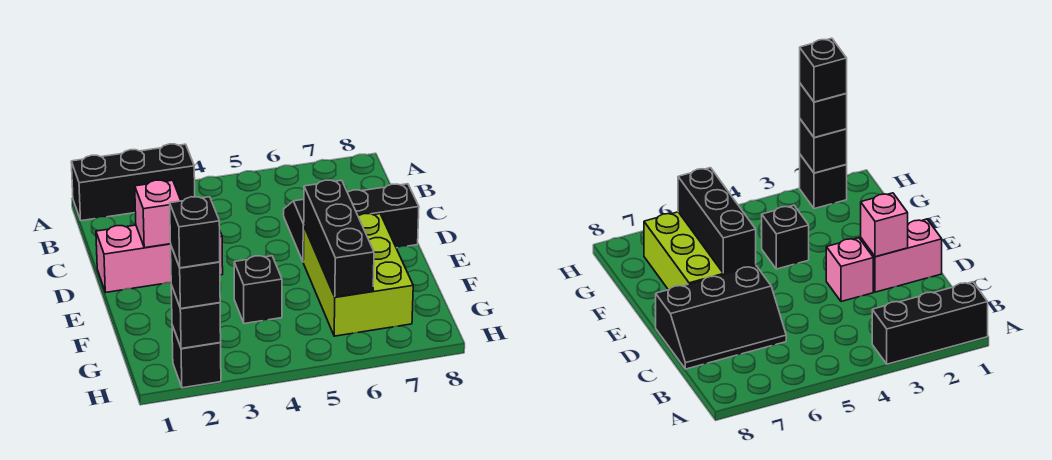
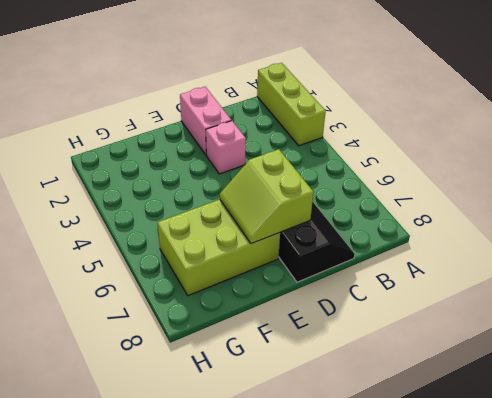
lime 1x3 brick [257,63,326,146] -> black 1x3 brick [71,144,195,221]
lime 2x2 slope [220,149,313,244] -> black 1x3 brick [304,180,374,297]
none -> black 1x1 brick [234,256,282,324]
none -> black 1x1 brick [172,325,221,388]
none -> pink 1x1 brick [135,180,181,248]

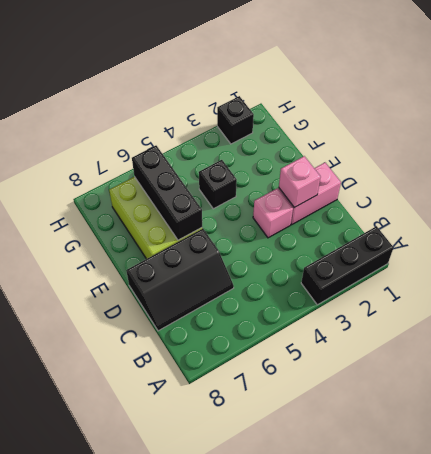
none -> black 1x1 brick [171,285,221,349]
none -> black 1x1 brick [171,247,220,309]
none -> black 1x1 brick [170,197,220,268]

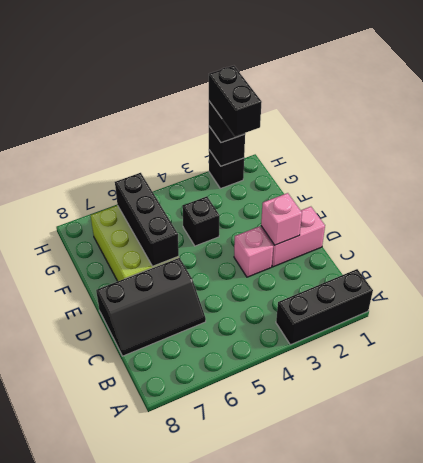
black 1x2 brick [209,66,262,136] -> black 1x1 brick [170,197,220,268]

